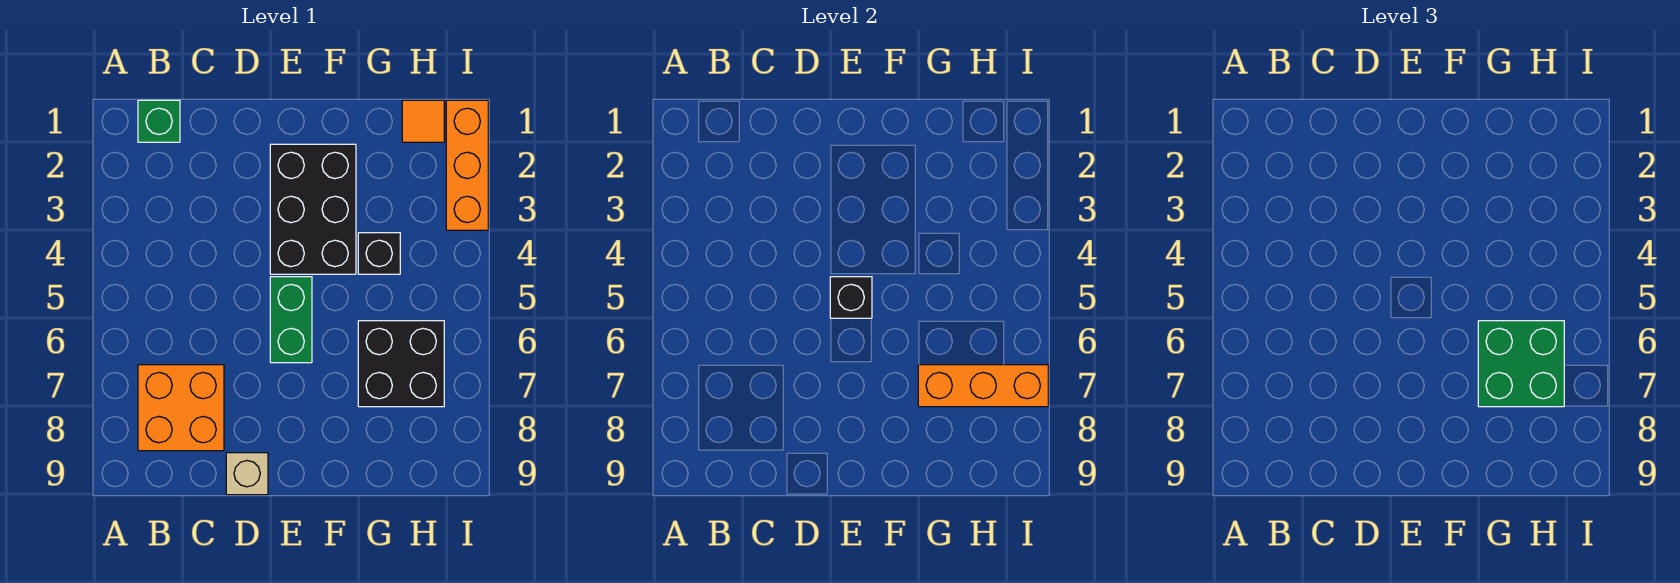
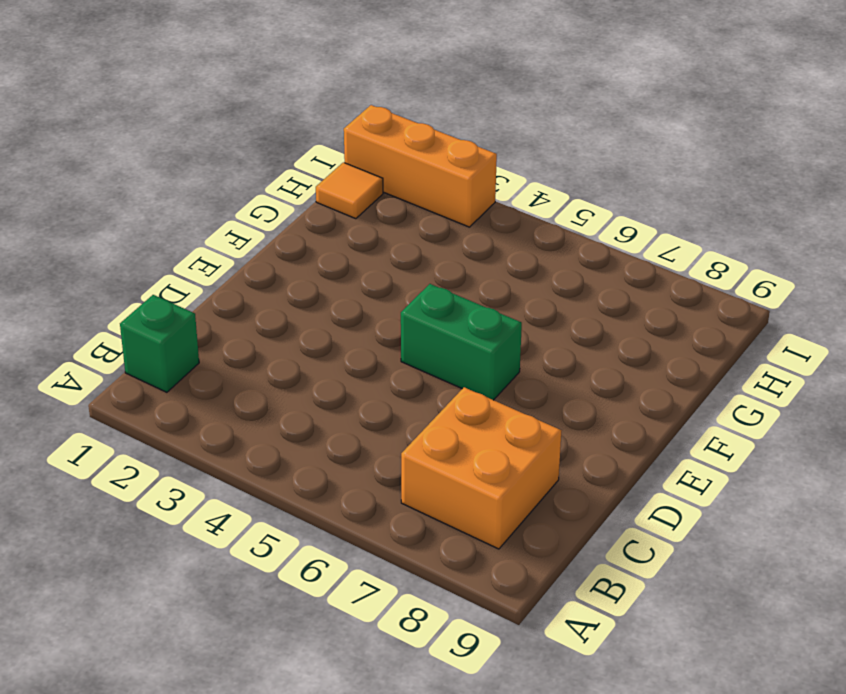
none -> tan 1x1 brick [226,453,268,495]
none -> black 2x3 brick [270,144,356,274]
none -> black 1x1 brick [358,233,400,274]

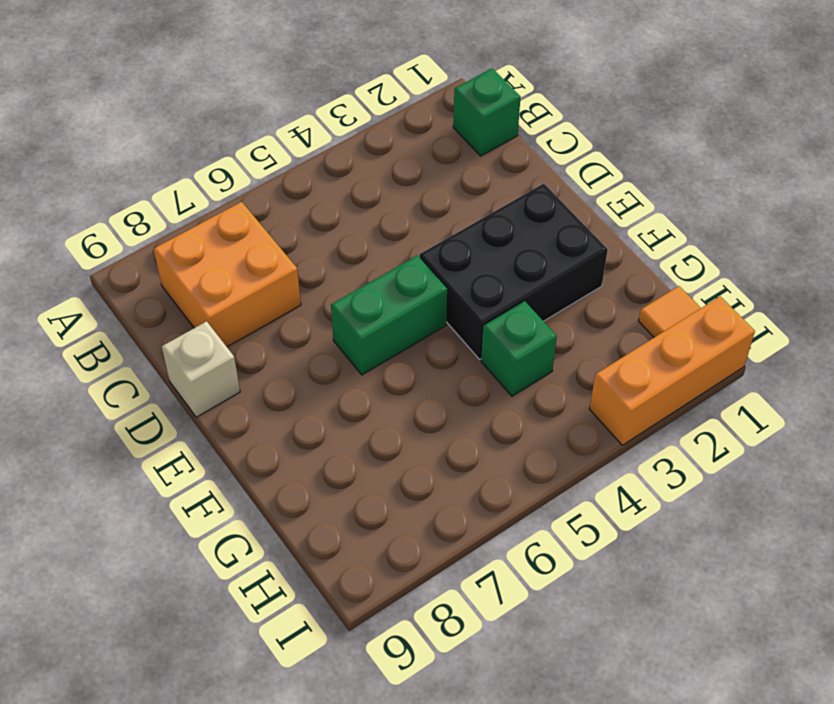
green 1x1 brick [481,301,557,396] -> black 1x1 brick [358,233,400,274]
none -> black 2x2 brick [358,321,444,407]
none -> black 1x1 brick [830,277,872,318]
none -> orange 1x3 brick [918,365,1048,407]

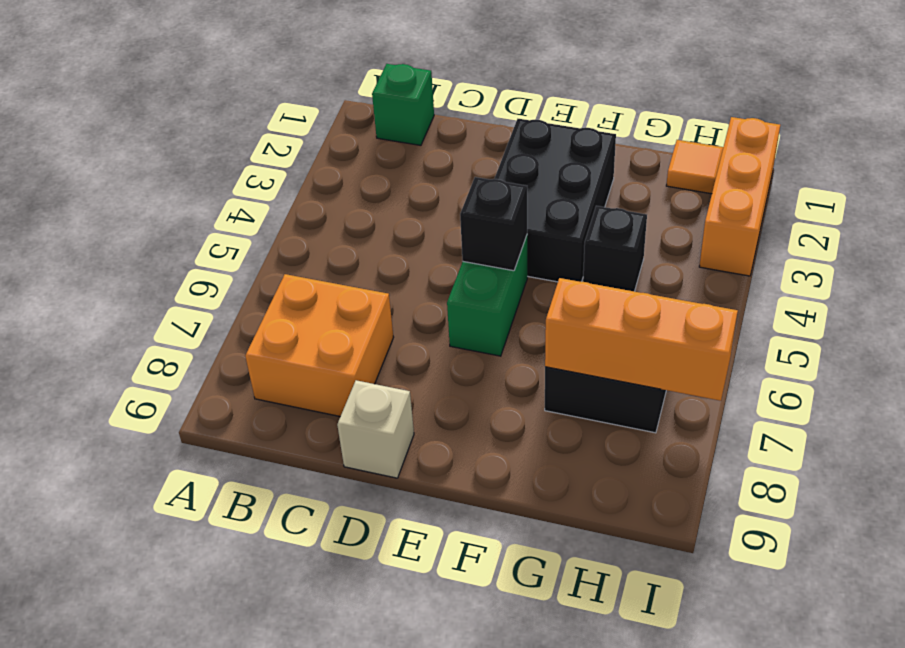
none -> green 2x2 brick [1478,321,1564,407]

